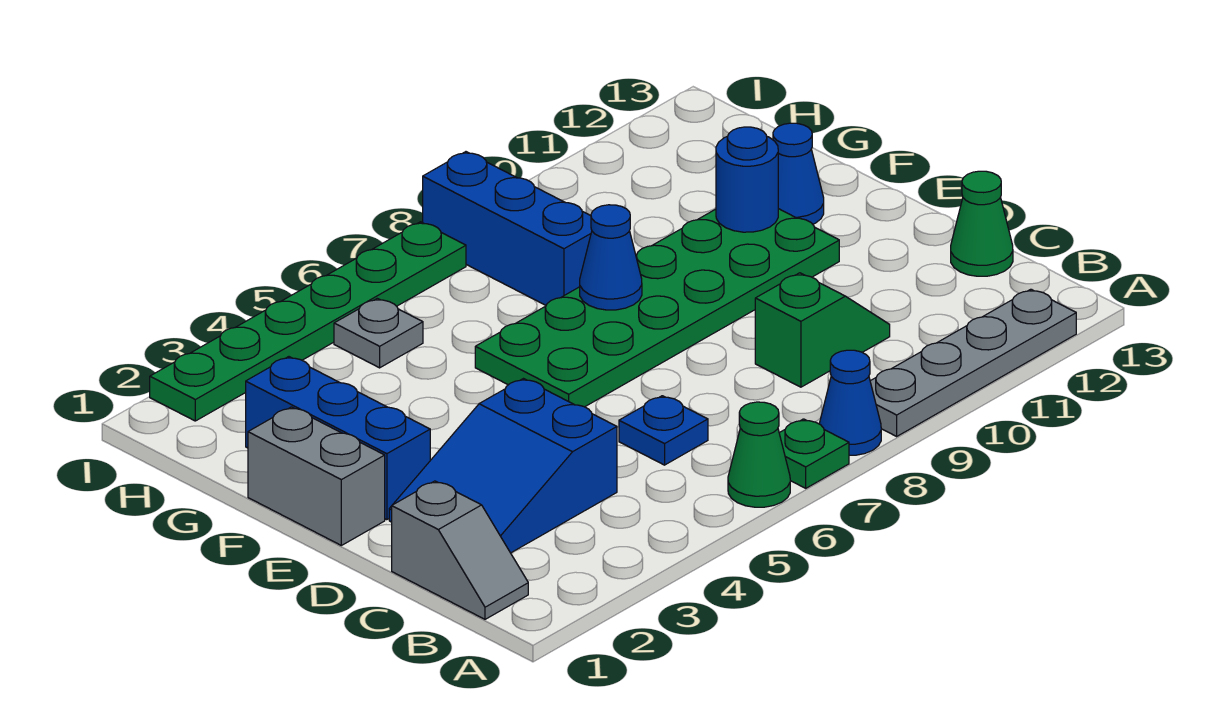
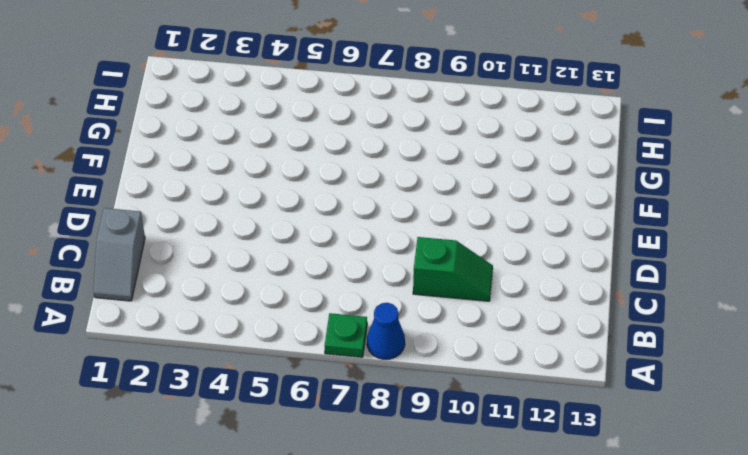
none -> green 1x1 cone [728,402,790,507]
none -> grey 1x4 plate [870,289,1076,436]
none -> blue 2x3 slope [389,379,617,553]

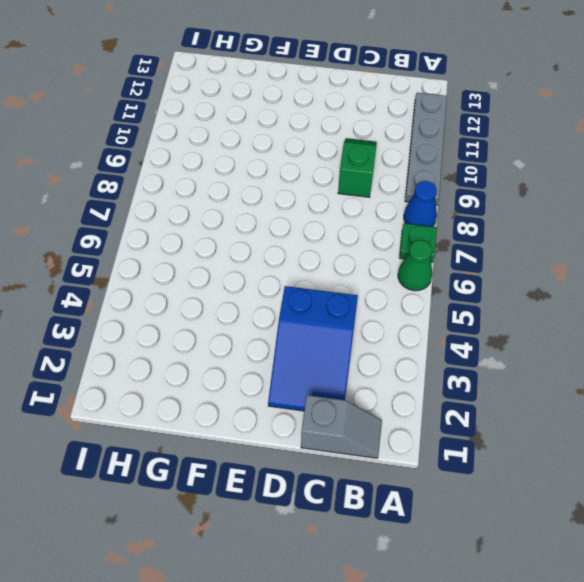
none -> blue 1x1 plate [619,396,708,465]
none -> green 1x1 cone [951,171,1013,276]
none -> grey 1x2 brick [248,407,385,545]

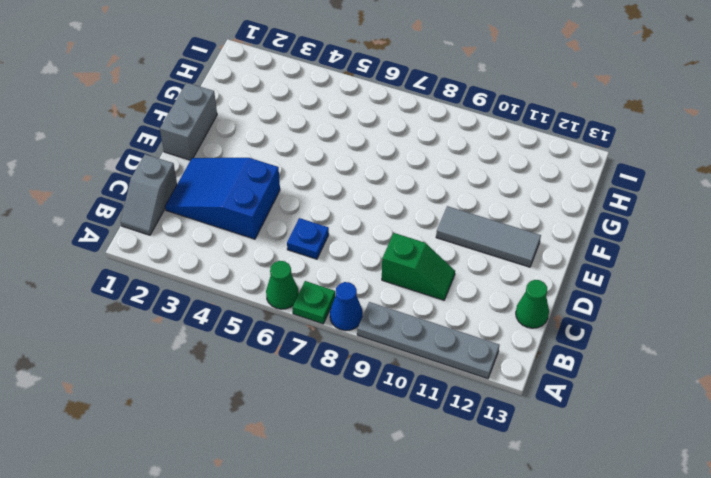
grey 1x3 tile [436,206,541,267] -> green 2x6 plate [475,209,839,407]
none -> blue 1x3 brick [246,357,430,520]
none -> blue 1x1 cone [773,123,824,224]
none -> blue 1x3 brick [423,152,592,305]

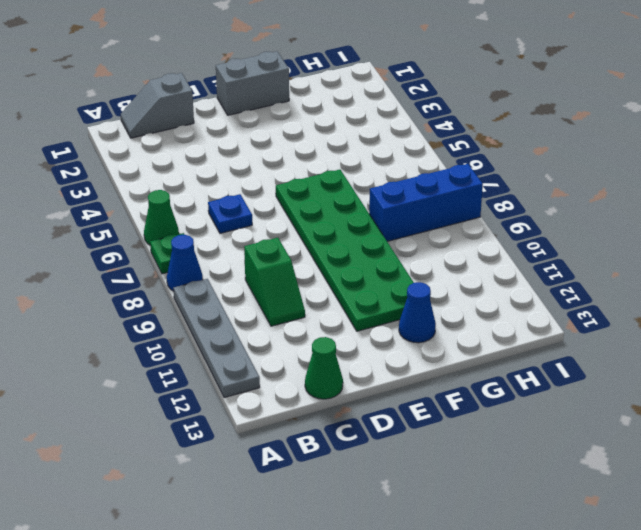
none -> blue 2x3 slope [389,379,617,553]
none -> blue 1x3 brick [246,357,430,520]
none -> grey 1x1 plate [334,298,423,368]

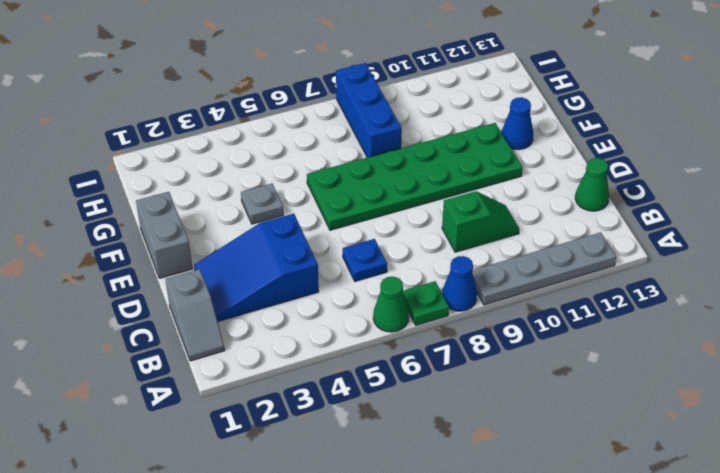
grey 1x1 plate [241,184,283,224] -> grey 1x1 plate moved to [334,298,423,368]
none -> blue 1x3 brick [246,357,430,520]
none -> green 1x6 plate [150,222,466,421]
none -> blue 1x1 cone [580,205,642,310]

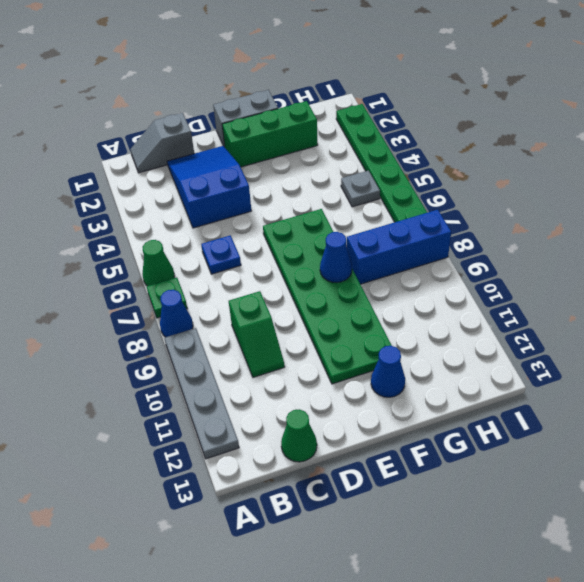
green 1x3 brick [222,101,318,167] -> blue 1x3 brick [246,357,430,520]
none -> blue 1x1 round brick [716,127,778,232]

